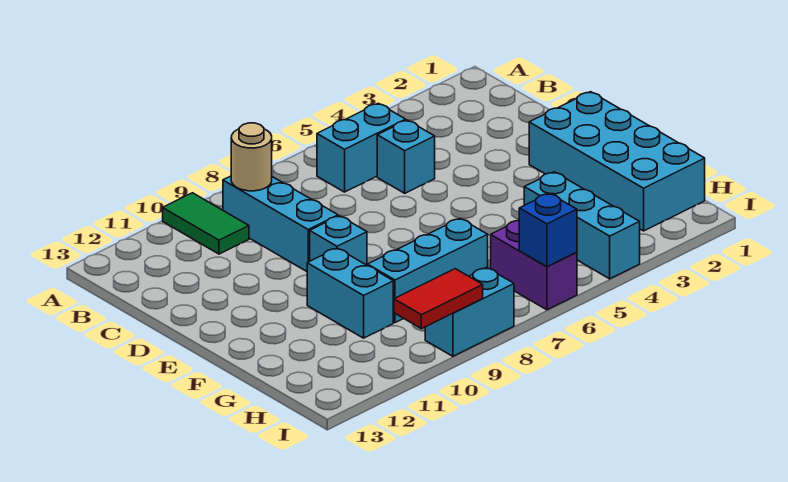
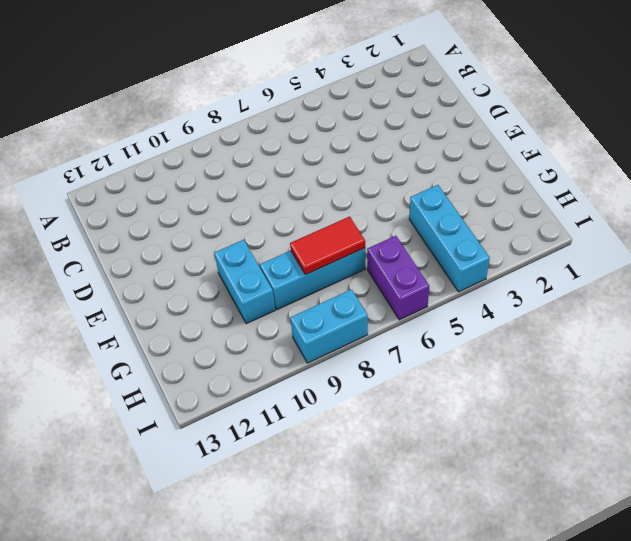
red 1x2 tile [290,217,365,275] -> red 1x2 tile moved to [394,269,483,329]
none -> green 1x2 tile [163,193,249,254]
none -> cyan 1x2 brick [317,103,406,192]
none -> cyan 1x3 brick [223,176,338,271]

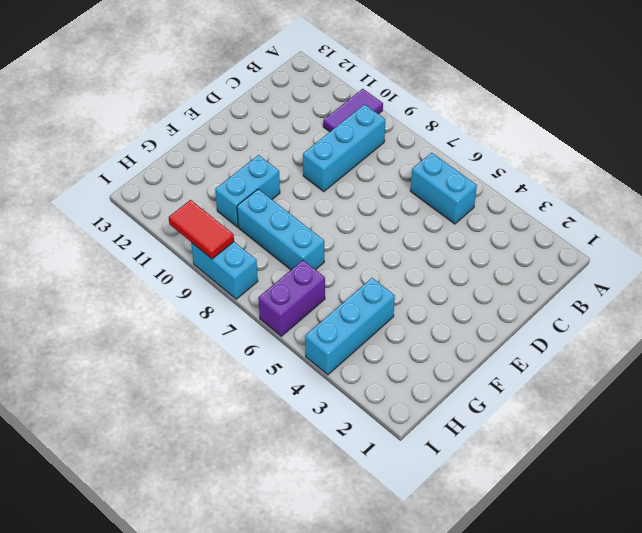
purple 1x2 tile [323,89,383,132] -> green 1x2 tile [163,193,249,254]
none -> cyan 1x1 brick [377,120,435,193]
none -> cyan 2x4 brick [529,92,705,231]
none -> cyan 1x1 brick [310,216,367,265]

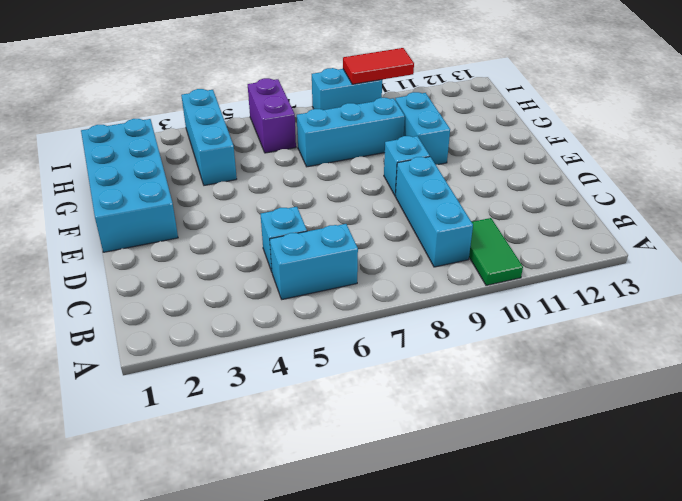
none -> tan 1x1 round brick [231,123,272,191]
none -> blue 1x1 brick [519,193,577,267]

